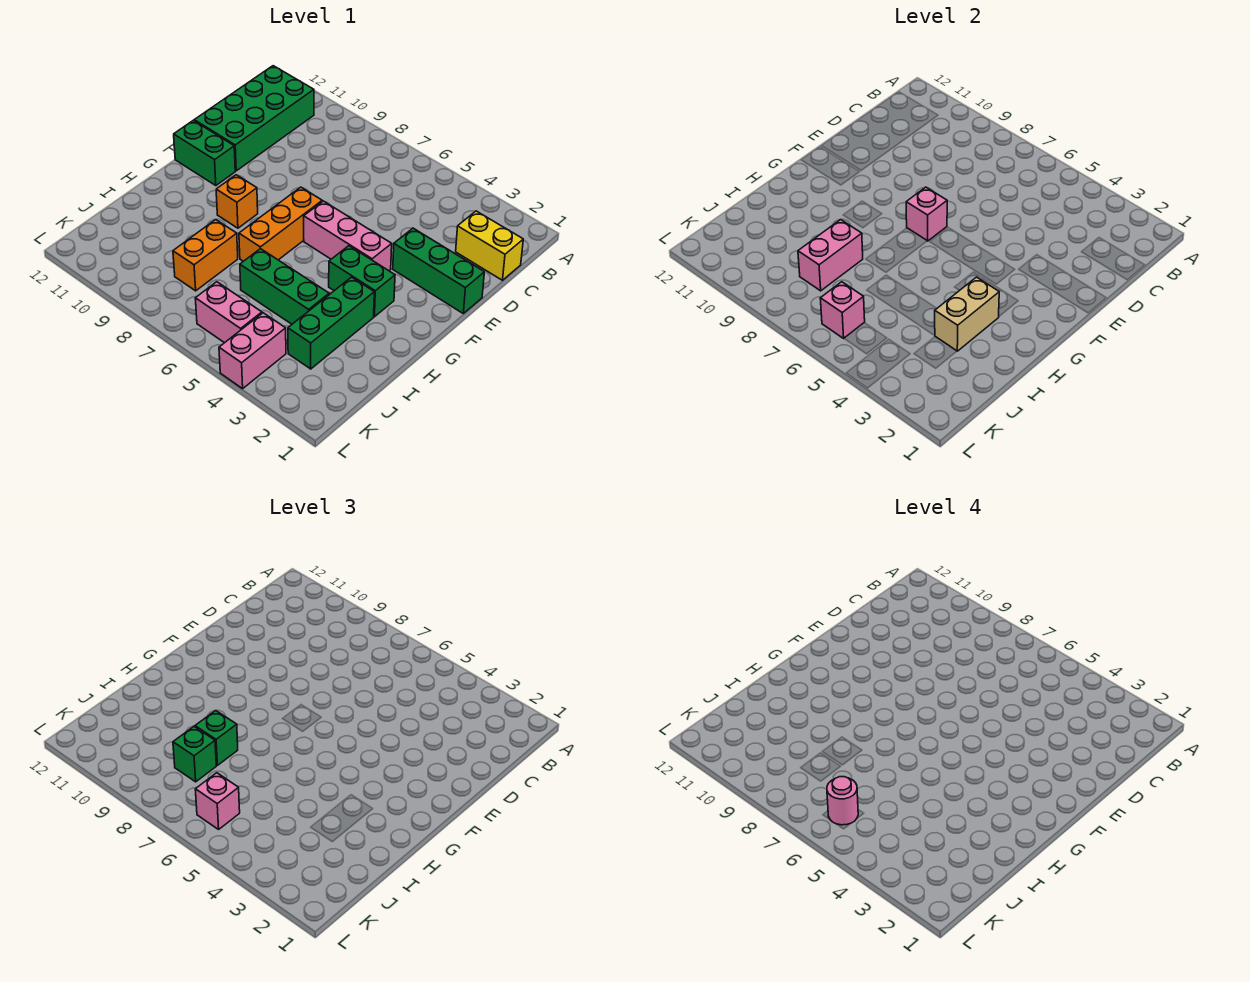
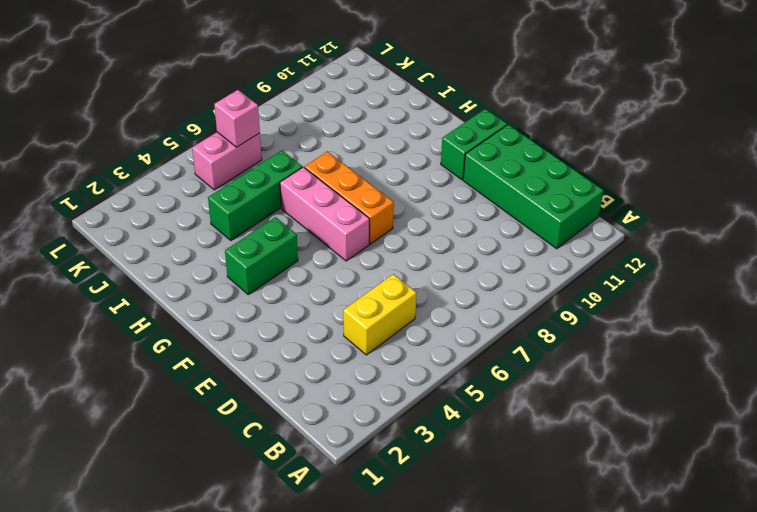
yellow 1x2 brick [343,274,416,355] -> yellow 1x2 brick moved to [456,211,523,280]
pink 1x3 brick [280,167,369,261] -> pink 1x3 brick turned to [304,201,392,271]
none -> green 1x3 brick [393,228,484,313]
none -> orange 1x1 brick [216,175,258,228]
none -> green 1x3 brick [288,277,374,369]

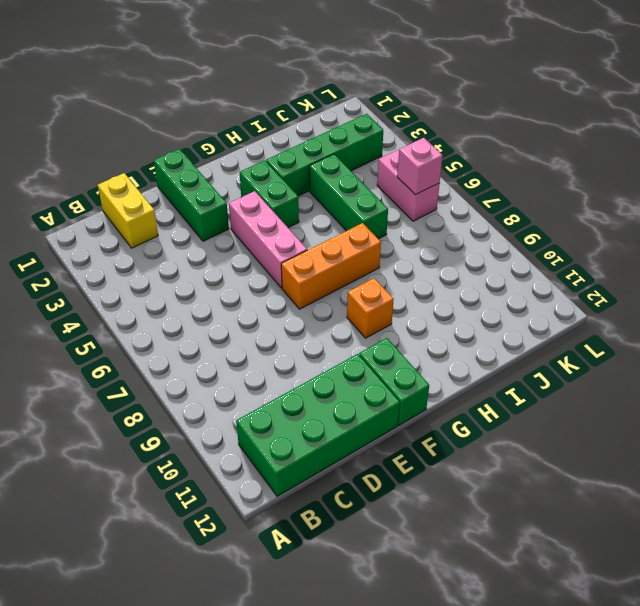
green 1x4 brick [266,114,383,196] -> green 1x3 brick [288,277,374,369]
none -> orange 1x2 brick [173,220,238,291]
none -> pink 1x2 brick [219,313,286,389]
none -> pink 1x1 brick [906,187,947,241]

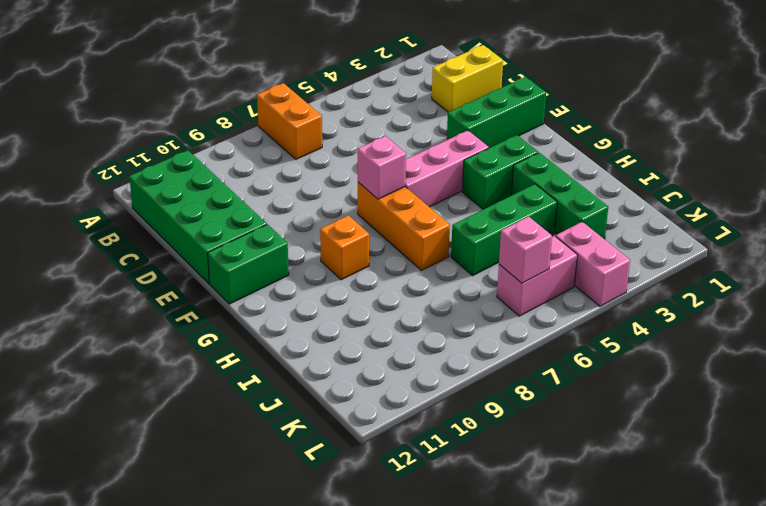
orange 1x2 brick [257,83,322,159] -> orange 1x2 brick moved to [173,220,238,291]
none -> tan 1x2 brick [935,277,999,351]
none -> pink 1x2 brick [798,220,863,291]
none -> green 1x1 brick [195,711,238,765]

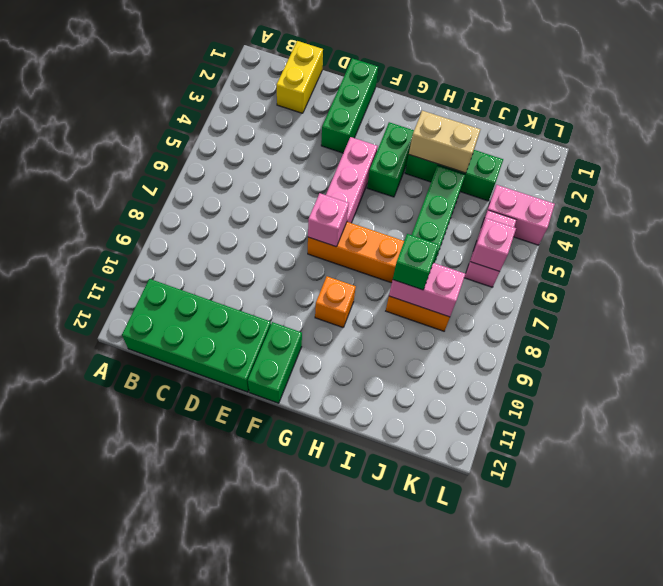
none -> green 1x1 brick [173,727,216,782]
none -> pink 1x1 brick [195,773,240,829]
none -> pink 1x1 round brick [827,777,858,825]

